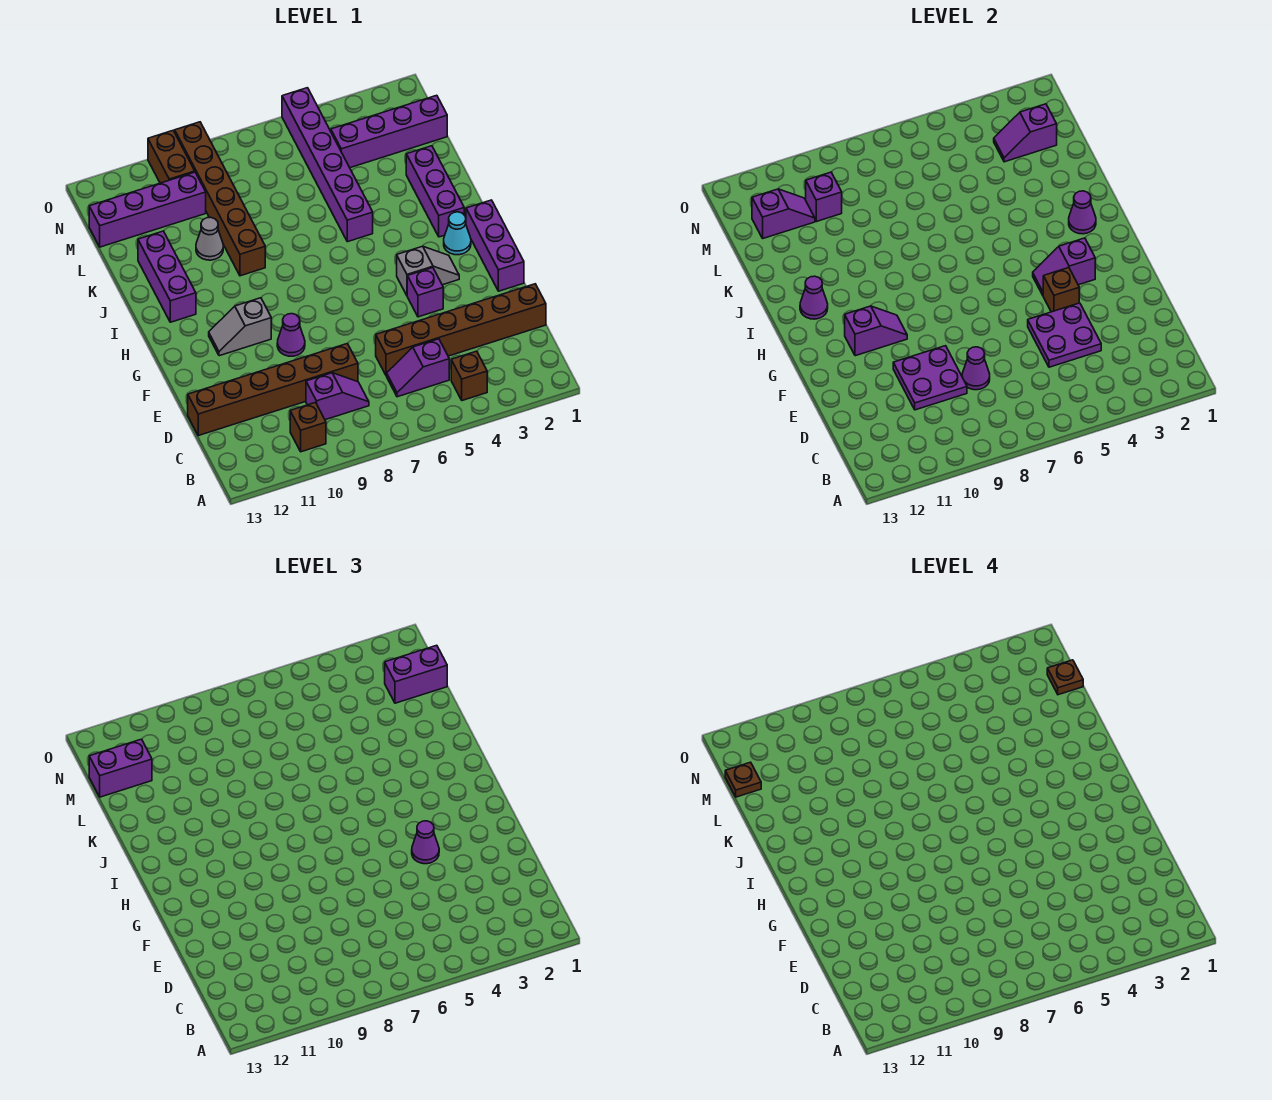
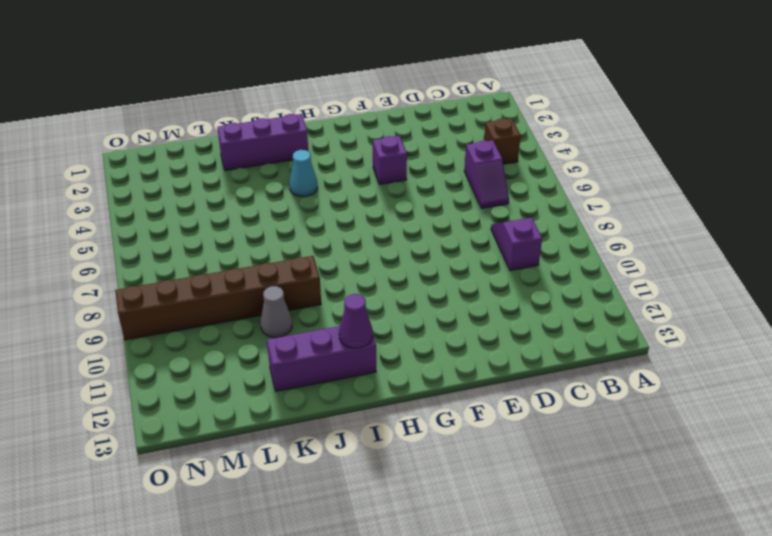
cyan 1x1 cone [290,150,318,197] -> cyan 1x1 cone moved to [444,212,471,255]
none -> brown 1x1 brick [290,403,326,452]
none -> brown 1x6 brick [376,284,546,376]
none -> brown 1x6 brick [188,344,358,436]
none -> purple 1x3 brick [466,200,524,291]

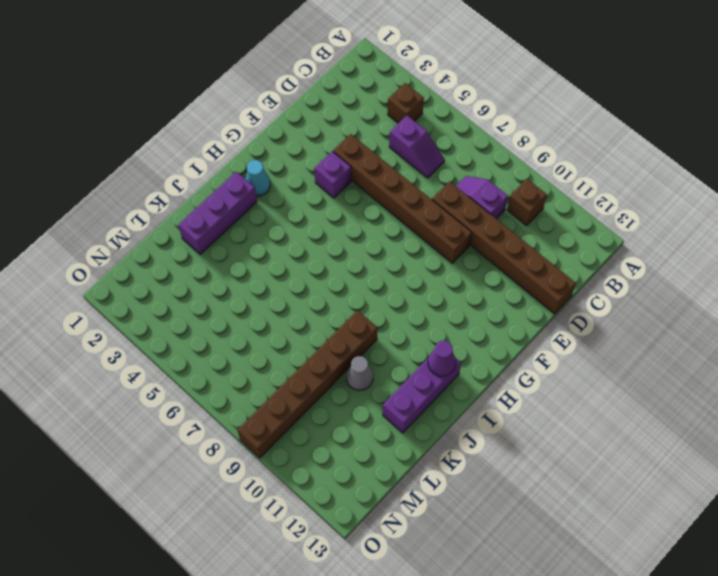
brown 1x6 brick [333,134,472,263] -> brown 1x6 brick moved to [376,284,546,376]
none -> purple 1x3 brick [466,200,524,291]
none -> purple 1x1 cone [277,314,305,356]
none -> grey 1x2 slope [397,246,459,295]
none -> grey 1x2 slope [209,298,271,356]

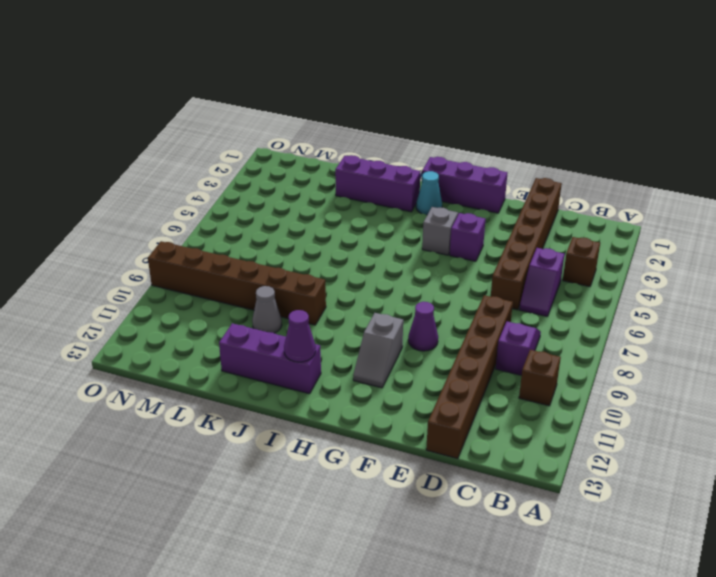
none -> purple 1x6 brick [282,88,373,242]
none -> purple 1x4 brick [331,95,447,168]
none -> purple 1x4 brick [89,172,206,247]
none -> brown 1x2 brick [148,131,195,183]

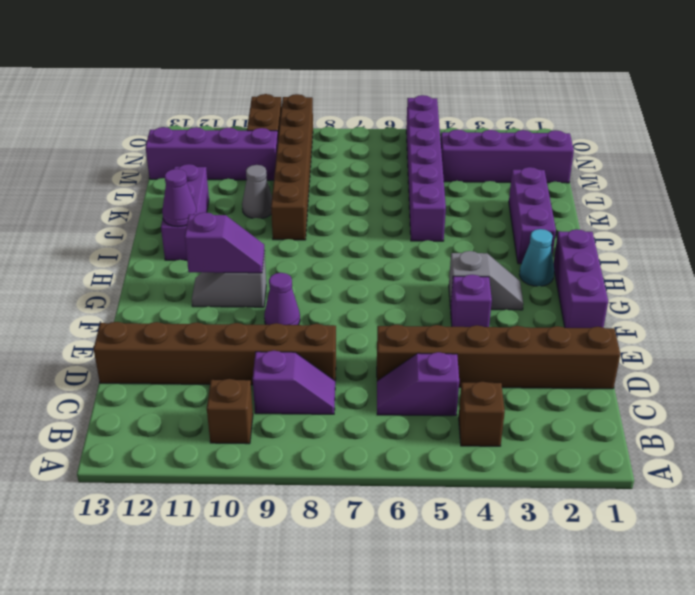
none -> purple 2x2 plate [1028,303,1101,367]
none -> purple 1x1 cone [962,347,990,390]
none -> purple 2x2 plate [893,346,967,410]
none -> brown 1x1 brick [1043,268,1079,312]

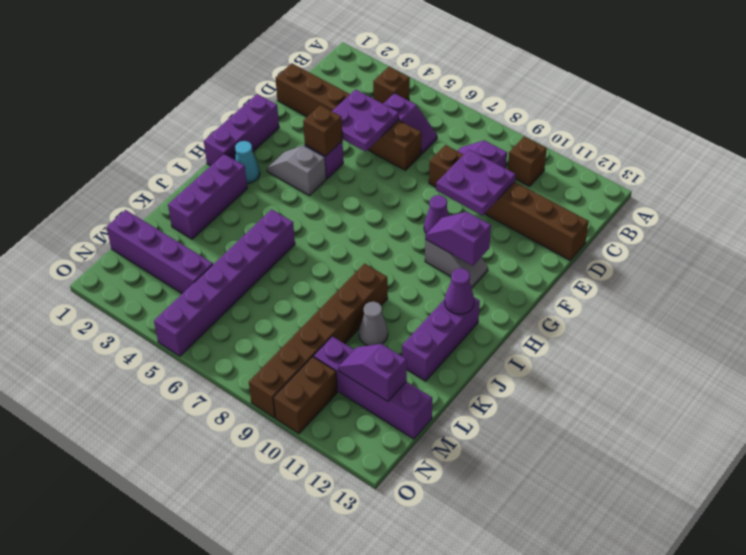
none -> purple 1x1 cone [962,347,990,390]
none -> purple 1x2 slope [1033,238,1095,295]
none -> purple 1x1 cone [1069,191,1096,234]
none -> purple 1x2 slope [994,104,1057,162]

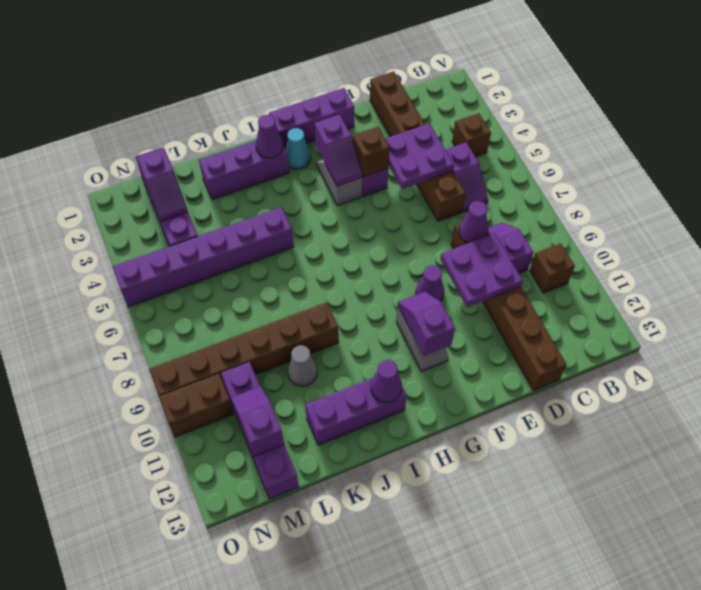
none -> purple 1x1 brick [806,172,842,222]
none -> purple 1x1 cone [412,821,439,864]
none -> purple 1x2 brick [385,645,447,703]
none -> purple 1x2 brick [89,739,152,797]

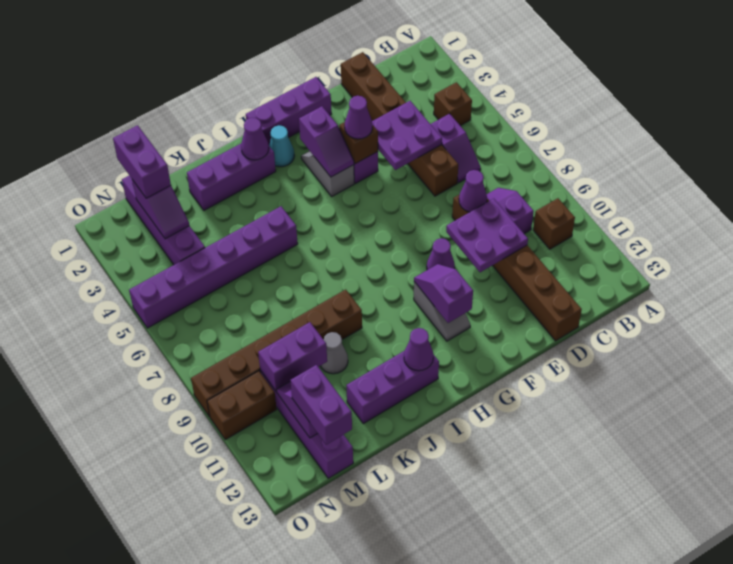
purple 1x2 brick [258,322,327,391] -> purple 1x1 brick [806,172,842,222]
none -> brown 1x1 plate [1047,660,1083,695]
none -> brown 1x1 plate [725,762,761,797]

